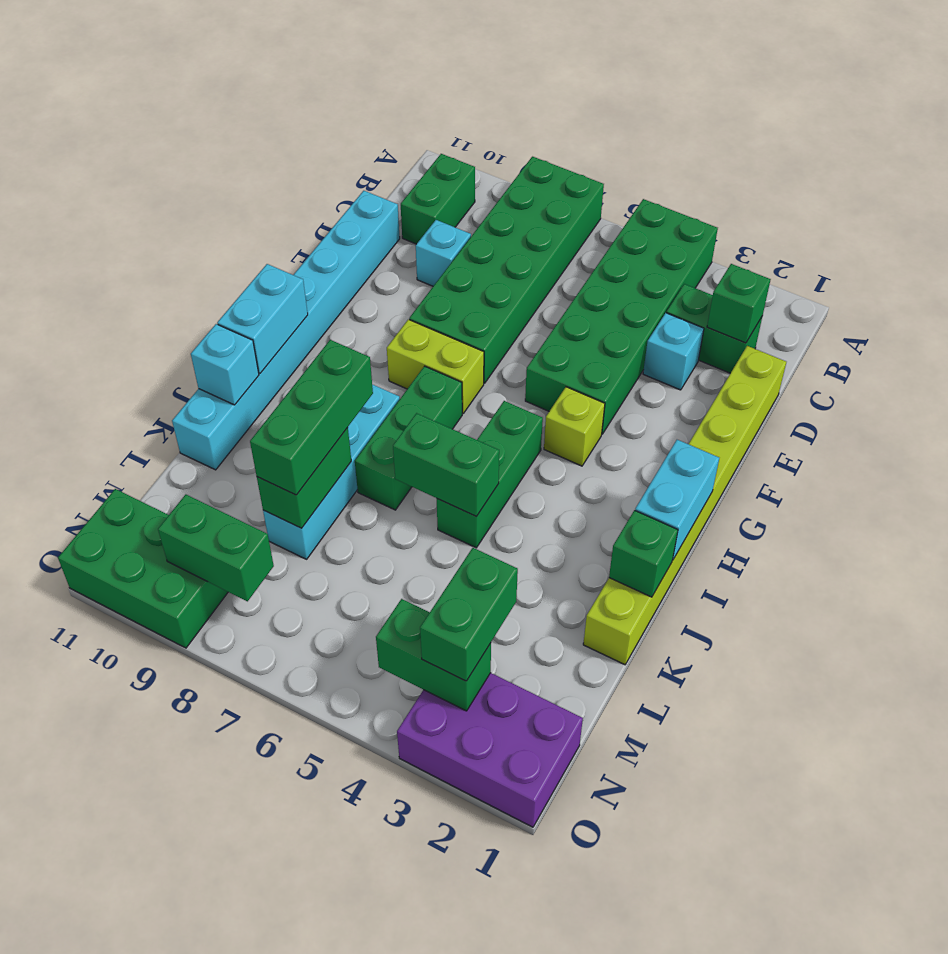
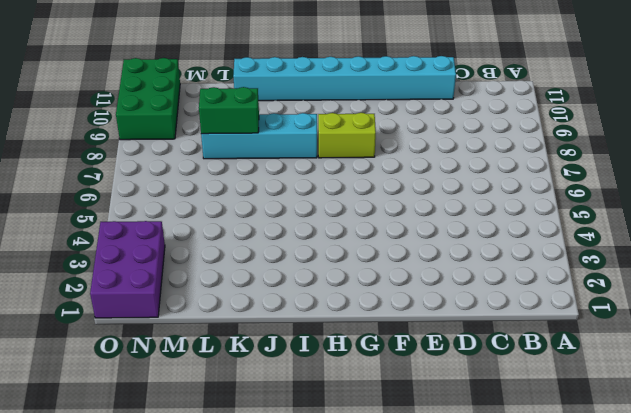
lime 1x2 brick [318,113,376,158] -> lime 1x2 brick turned to [387,319,484,414]
none -> green 2x6 brick [525,199,718,434]
none -> green 2x6 brick [409,157,604,383]
none -> green 1x2 brick [401,154,475,244]

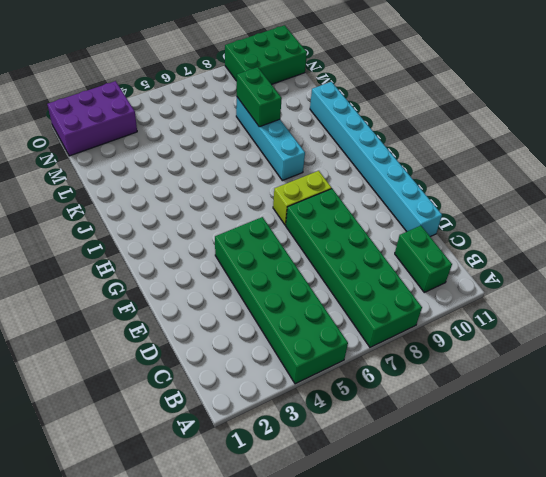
none -> green 1x2 brick [666,284,762,373]
none -> lime 1x8 brick [583,346,786,665]
none -> cyan 1x1 brick [643,313,704,390]

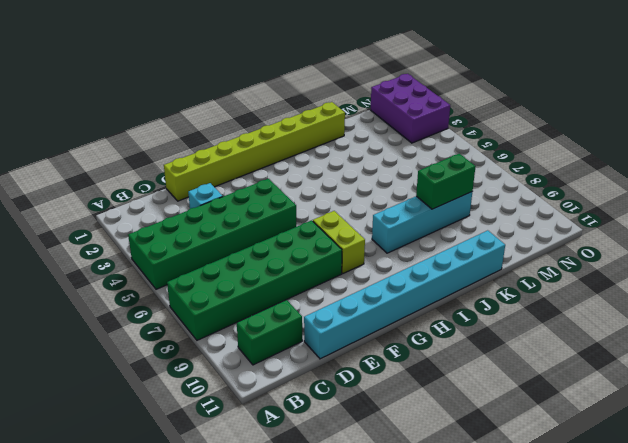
none -> green 1x2 brick [666,284,762,373]
none -> cyan 1x1 brick [416,220,471,286]
none -> lime 1x1 brick [544,387,605,466]

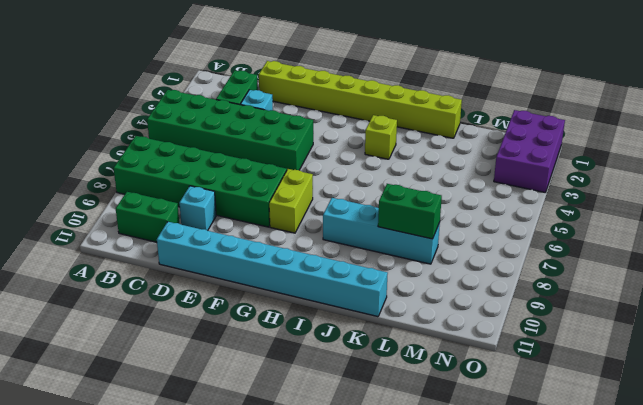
lime 1x1 brick [365,115,397,159] -> lime 1x1 brick moved to [544,387,605,466]
none -> green 1x3 brick [437,401,543,548]
none -> green 1x3 brick [355,366,462,510]
none -> green 2x3 brick [58,489,228,648]

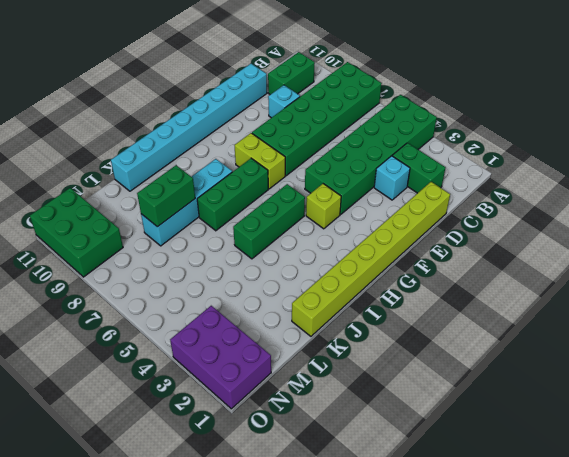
none -> green 1x1 brick [707,264,771,343]
none -> cyan 1x2 brick [635,440,719,560]
none -> cyan 1x2 brick [217,264,308,373]

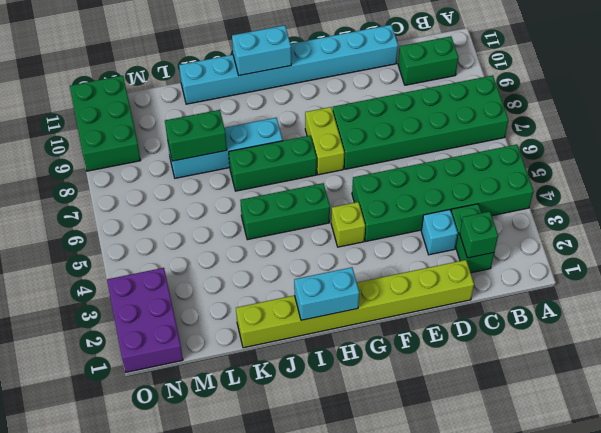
none -> cyan 1x1 brick [416,220,471,286]
none -> green 1x1 brick [609,510,678,597]
none -> green 1x2 brick [393,413,499,517]

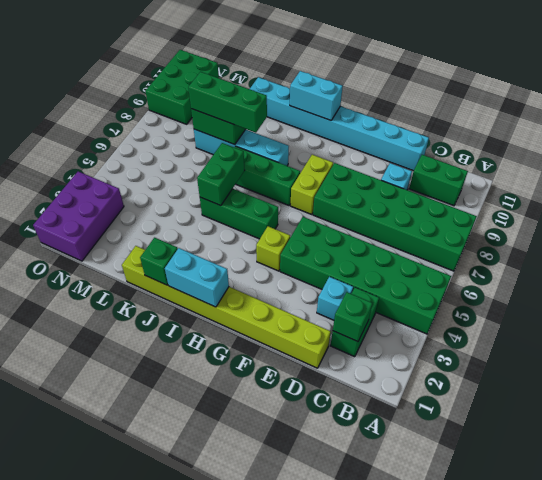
none -> cyan 1x1 brick [191,324,259,405]
none -> green 1x2 brick [376,599,491,711]
none -> green 1x2 brick [158,495,274,601]

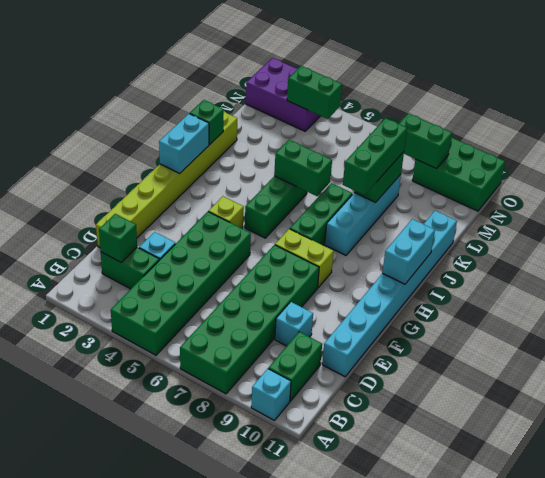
cyan 1x1 brick [251,369,291,421] -> cyan 1x1 brick moved to [191,324,259,405]
none -> green 1x2 brick [420,548,518,681]

